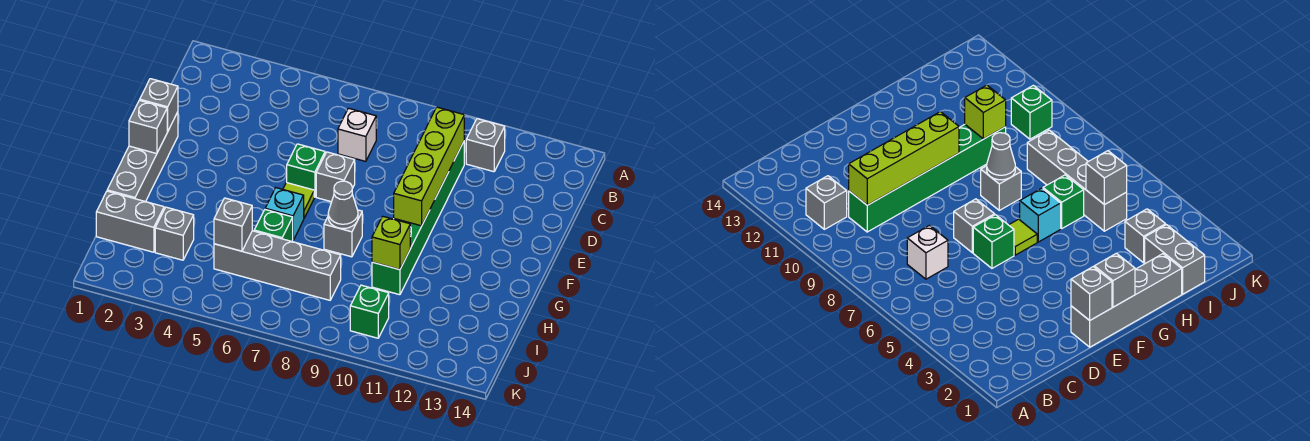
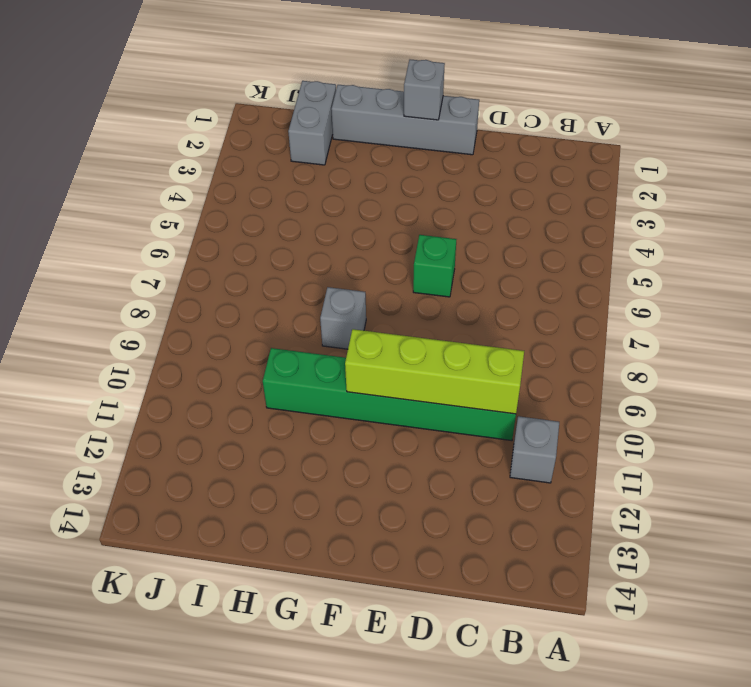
none -> white 1x1 brick [338,108,376,161]
none -> grey 1x1 brick [316,152,355,202]
none -> lime 1x1 tile [283,183,314,218]

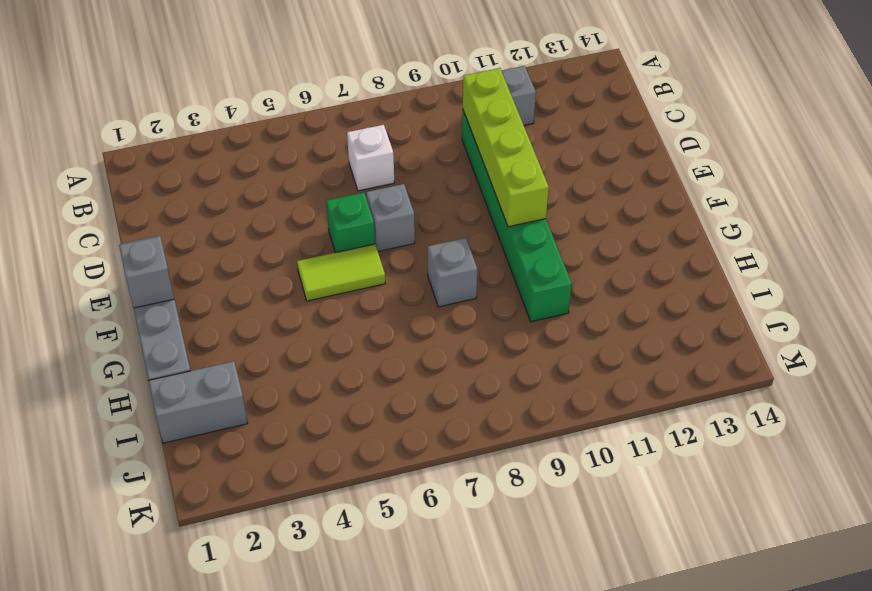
lime 1x2 tile [297,244,385,301] -> lime 1x1 tile [283,183,314,218]
none -> cyan 1x1 brick [265,188,304,240]
none -> green 1x1 brick [254,210,293,242]
none -> grey 1x1 brick [155,207,194,260]

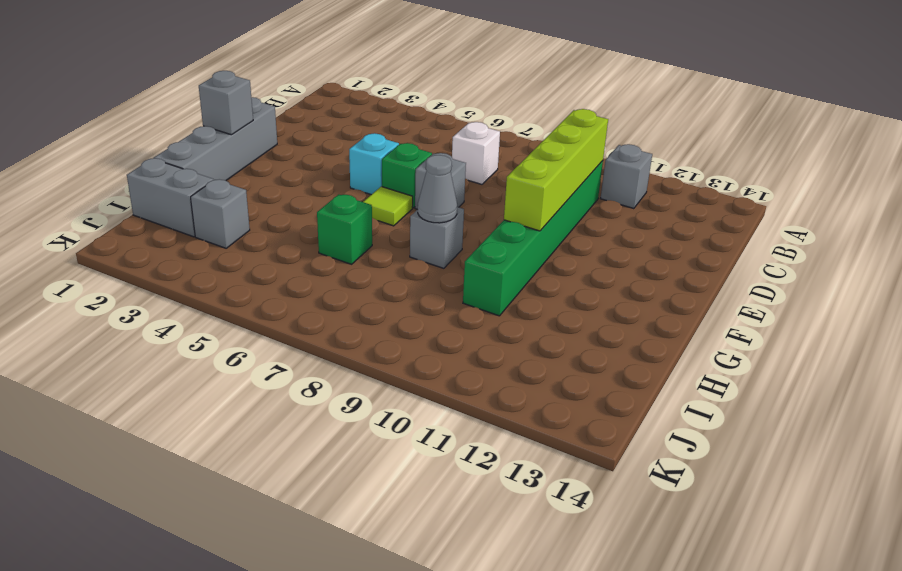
cyan 1x1 brick [349,133,399,195] -> cyan 1x1 brick moved to [265,188,304,240]
none -> grey 1x4 brick [214,231,341,300]
none -> green 1x1 brick [350,285,389,338]
none -> grey 1x1 brick [140,79,178,131]

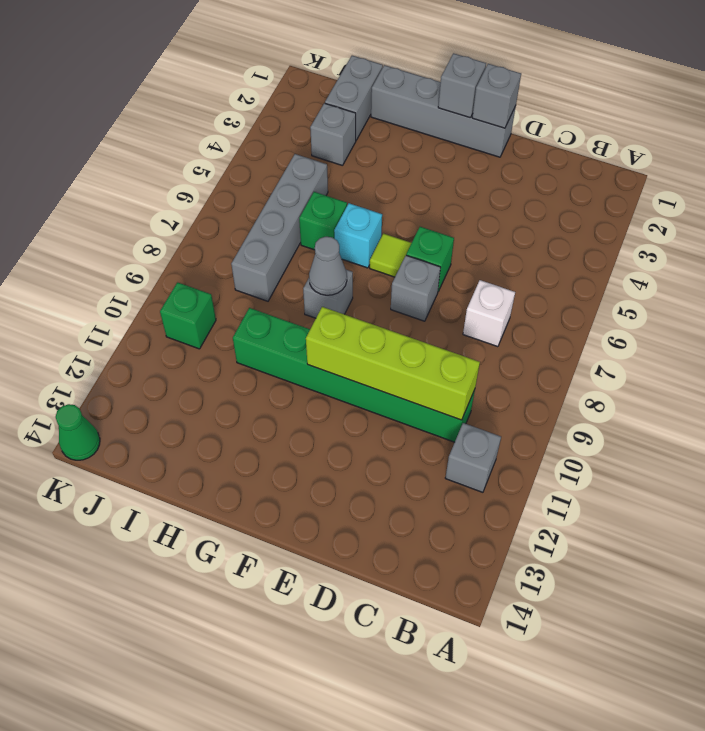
green 1x1 cone [56,404,100,460] -> none
none -> lime 1x1 brick [372,216,410,270]
none -> grey 1x1 brick [214,198,252,251]

